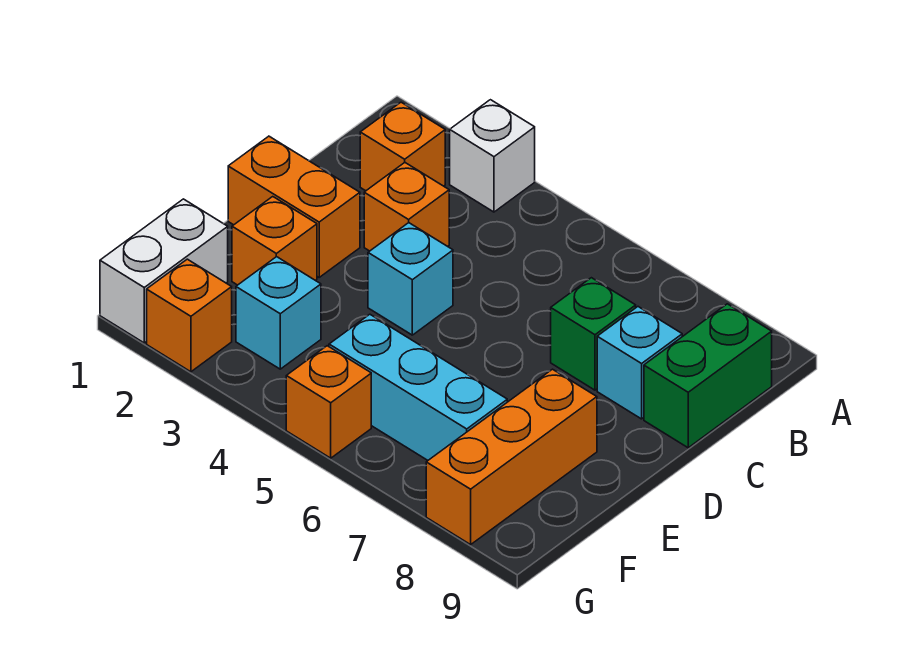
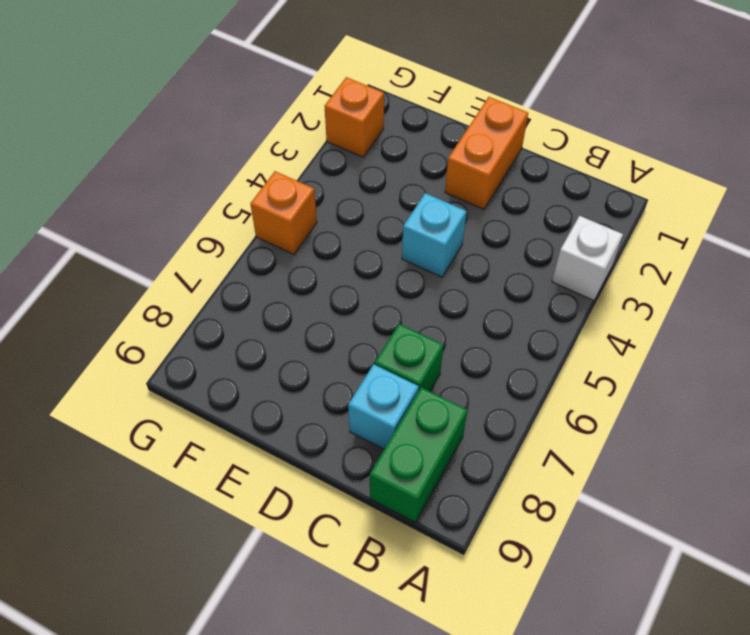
green 1x2 brick [370,387,467,522] -> green 1x2 brick turned to [644,304,772,448]
none -> orange 1x1 brick [360,102,445,191]
none -> orange 1x1 brick [364,163,449,251]
none -> orange 1x1 brick [232,197,317,285]

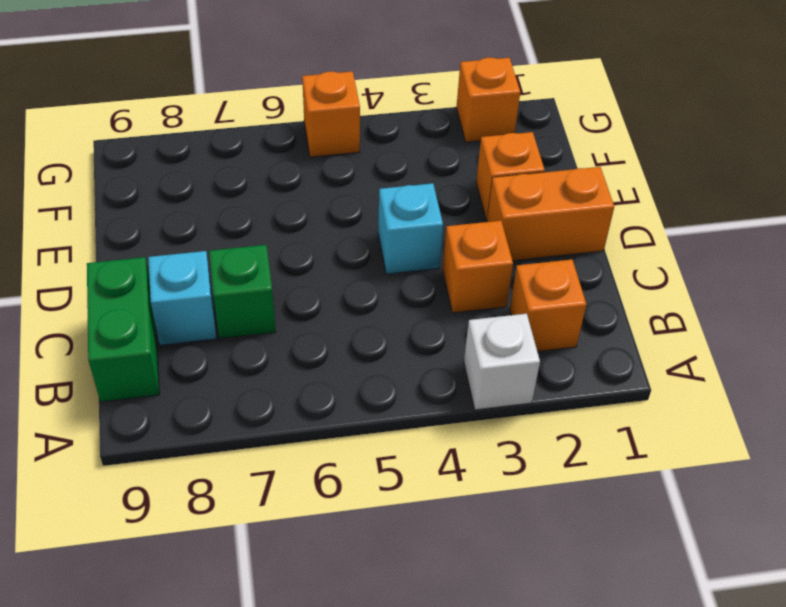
none -> orange 1x3 brick [426,369,597,545]
none -> white 1x2 brick [100,199,228,343]
none -> cyan 1x1 brick [236,257,321,369]

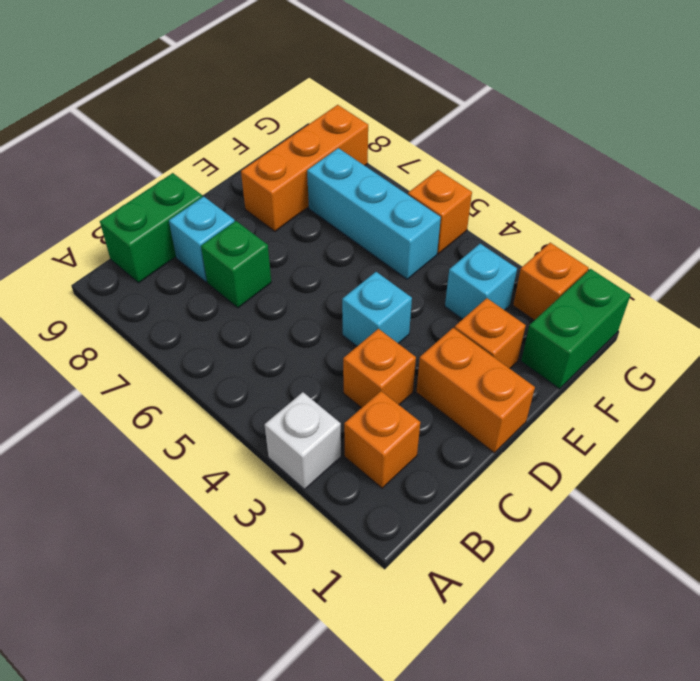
green 1x2 brick [521,269,630,389] -> white 1x2 brick [100,199,228,343]

